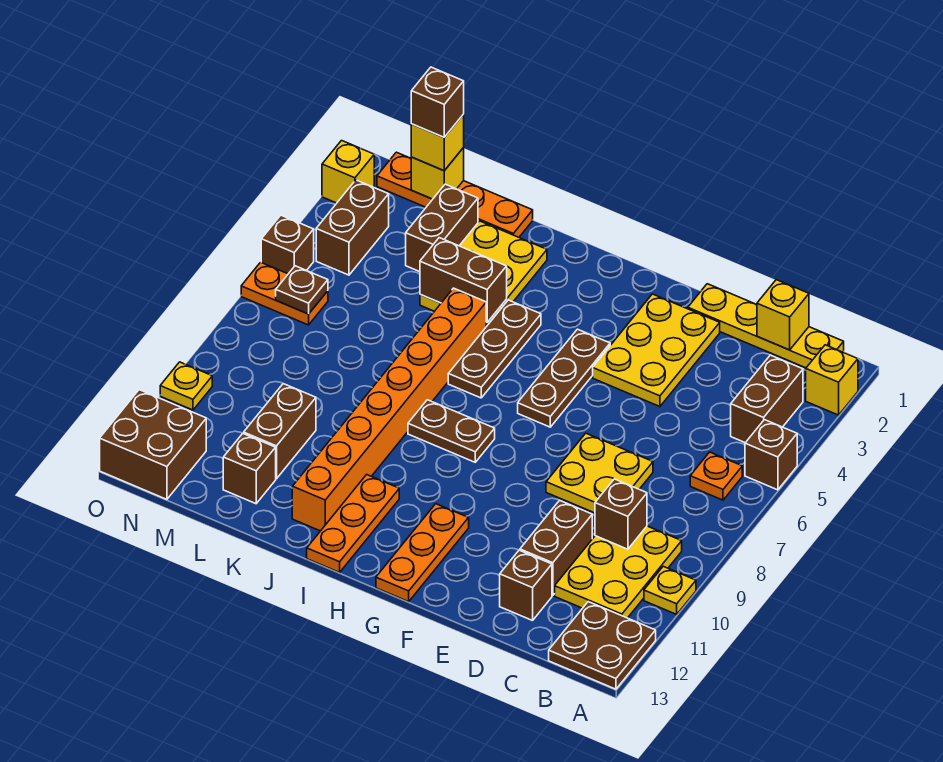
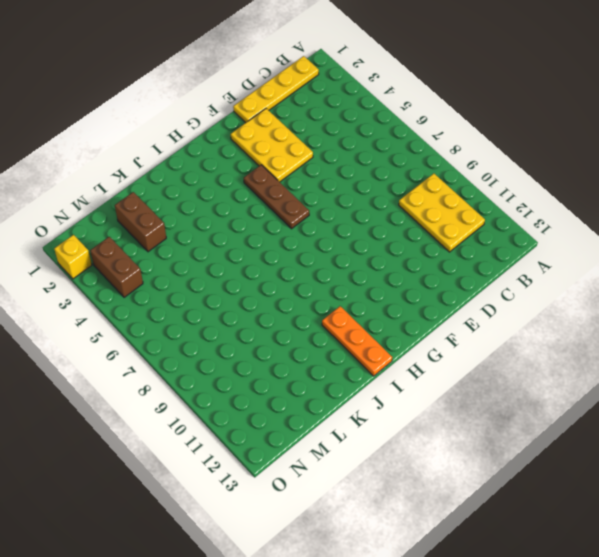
none -> yellow 1x1 brick [806,345,858,415]
none -> brown 1x1 brick [745,420,797,490]
none -> yellow 1x1 plate [644,566,696,614]
none -> brown 2x2 plate [549,602,656,689]

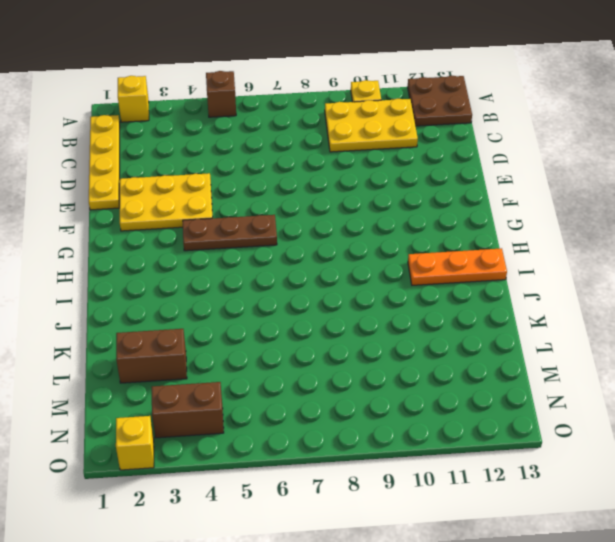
none -> brown 1x2 brick [731,355,803,443]
none -> orange 1x1 plate [690,452,742,500]
none -> yellow 2x2 plate [546,433,653,513]
none -> brown 1x2 brick [520,500,592,596]

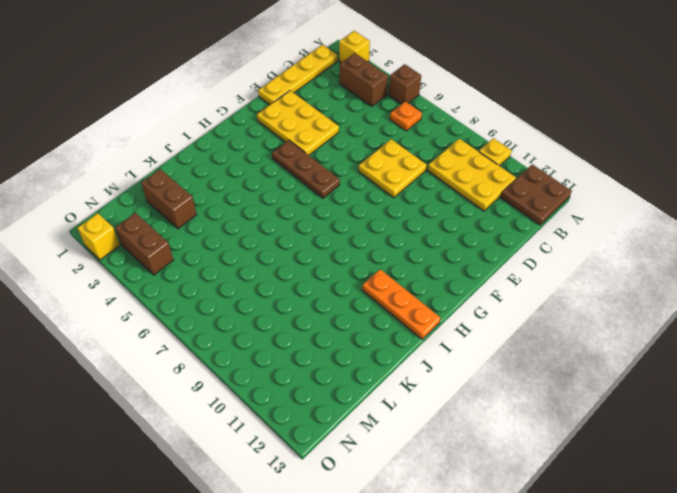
none -> brown 1x2 brick [520,500,592,596]
none -> brown 1x1 brick [500,550,552,621]
none -> orange 1x3 plate [376,504,469,602]
none -> brown 1x2 plate [408,400,495,462]

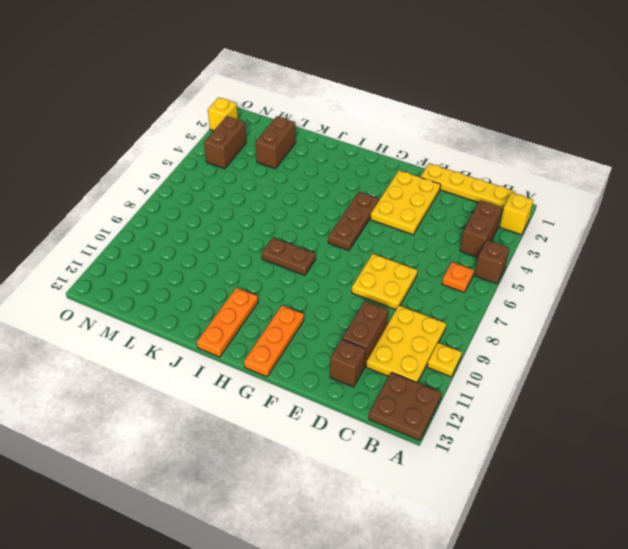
none -> brown 1x3 plate [448,300,541,398]
none -> yellow 2x3 plate [420,221,547,327]
none -> orange 1x8 brick [292,288,487,531]
none -> orange 1x4 plate [377,152,533,237]

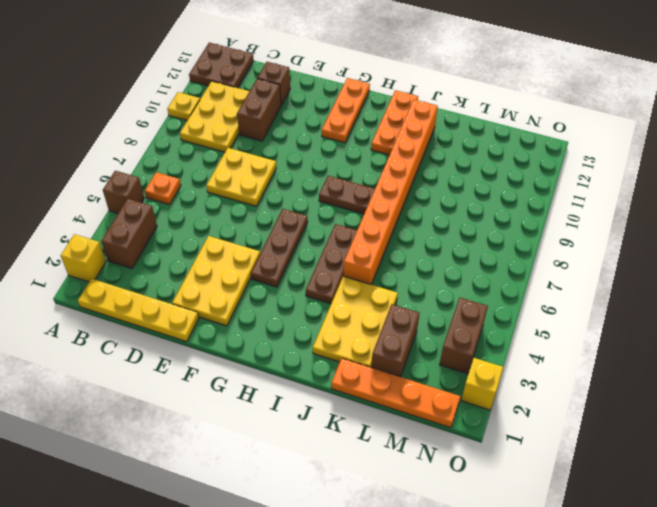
none -> brown 1x2 brick [244,384,316,479]
none -> brown 1x1 brick [223,434,276,504]
none -> orange 1x2 plate [241,262,328,325]
none -> brown 2x2 brick [100,390,206,499]

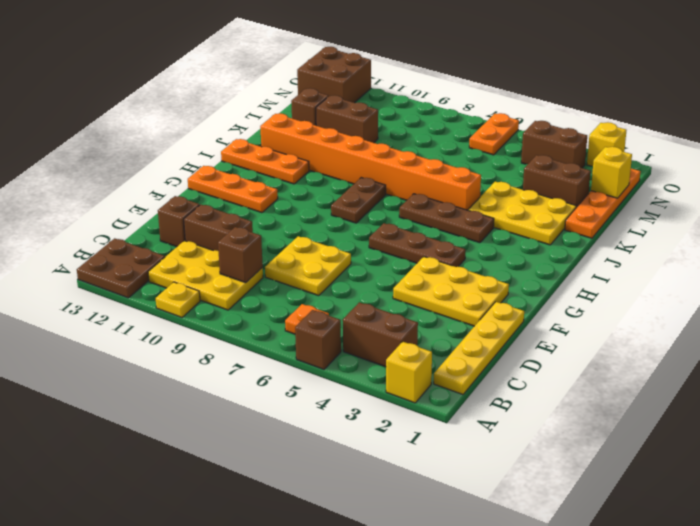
none -> brown 1x1 brick [261,215,314,274]
none -> yellow 1x1 plate [160,362,212,410]
none -> yellow 1x1 brick [757,280,809,350]
none -> brown 1x2 brick [420,238,507,322]

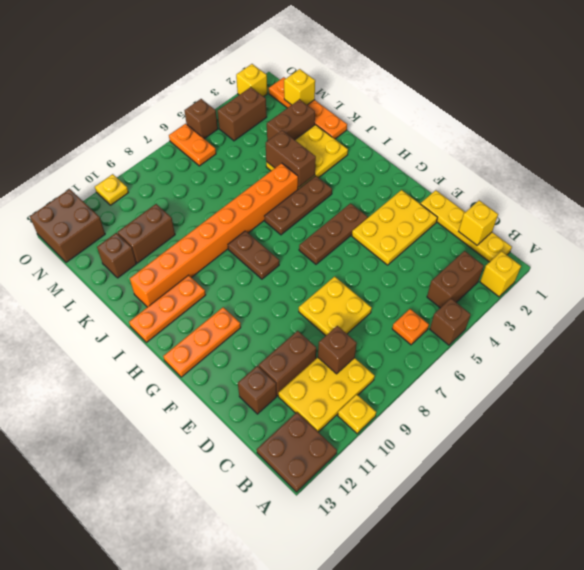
none -> brown 1x1 plate [276,266,328,314]
none -> yellow 1x1 brick [411,114,464,171]
none -> brown 1x1 brick [411,67,464,137]

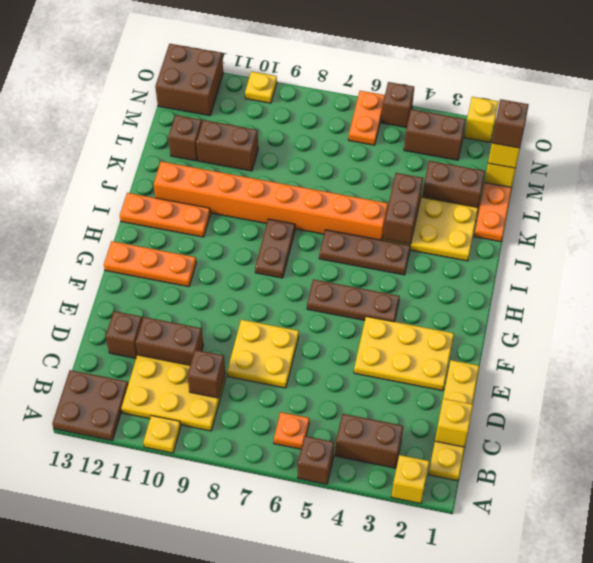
none -> brown 1x1 plate [276,266,328,314]

